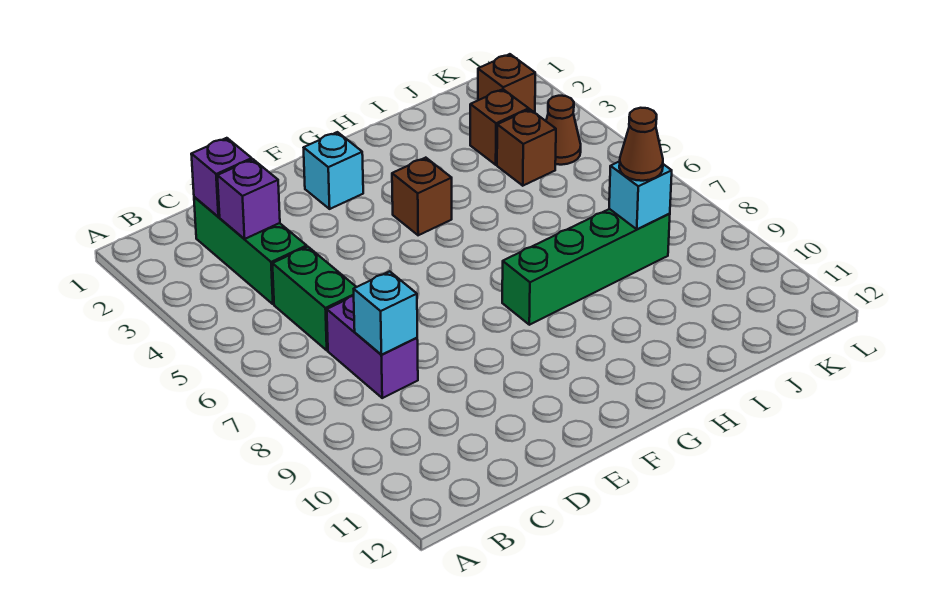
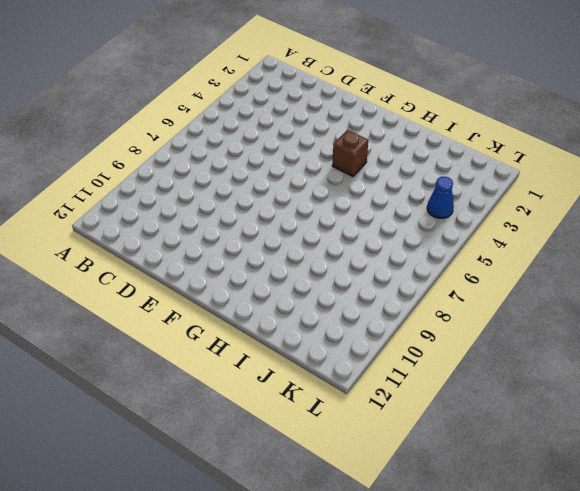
blue 1x1 cone [427,177,454,218] -> brown 1x1 cone [546,96,581,165]
none -> green 1x3 brick [194,197,307,304]
none -> green 1x2 brick [272,247,356,350]
none -> purple 1x2 brick [327,296,418,398]

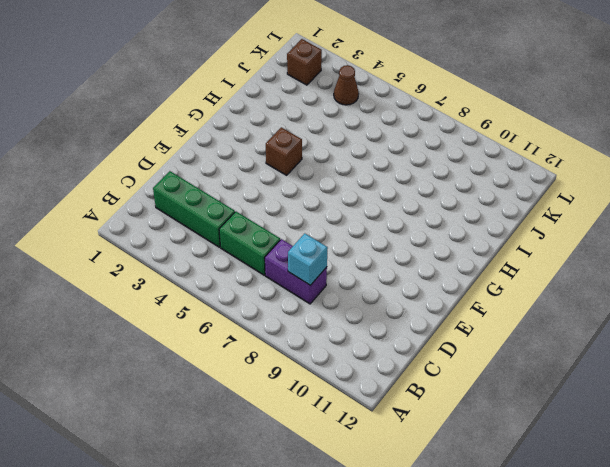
none -> cyan 1x1 brick [304,132,363,209]
none -> green 1x4 brick [502,209,670,325]
none -> brown 1x1 brick [470,89,529,165]

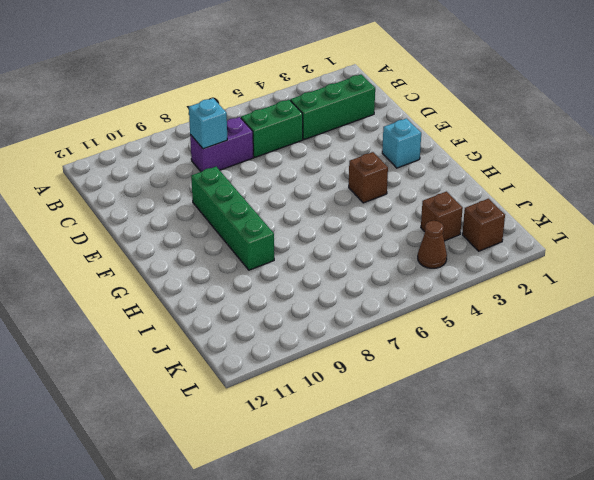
green 1x4 brick [191,167,274,270] -> green 1x4 brick moved to [502,209,670,325]
none -> brown 1x1 brick [497,109,556,186]
none -> purple 1x1 brick [191,138,252,217]
none -> purple 1x1 brick [217,159,280,239]

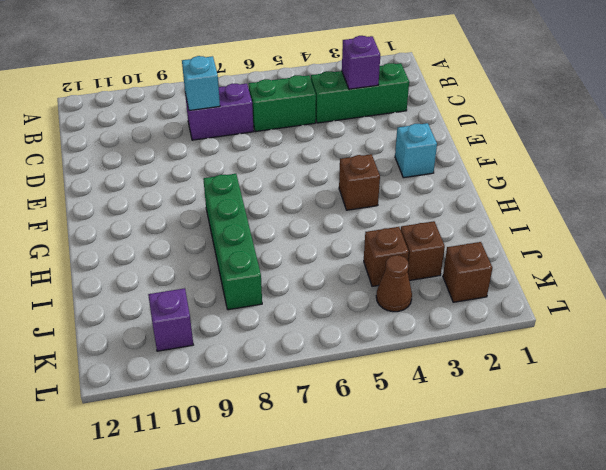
purple 1x1 brick [148,288,193,351] -> purple 1x1 brick moved to [191,138,252,217]
none -> cyan 1x1 brick [609,161,672,229]
none -> brown 1x1 cone [619,108,663,181]

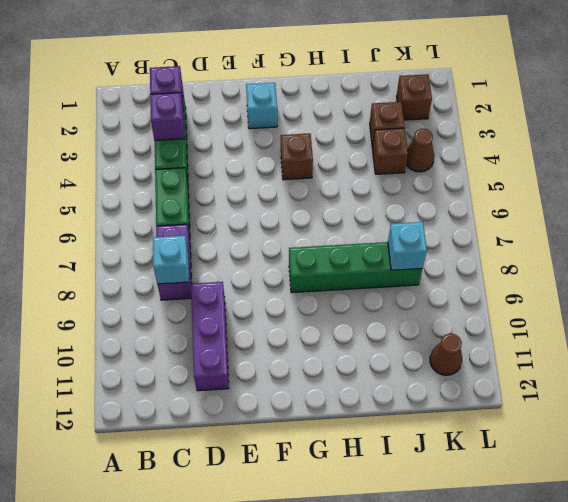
purple 1x3 brick [191,282,229,391] -> none
brown 1x1 cone [430,334,462,375] -> brown 1x1 cone moved to [619,108,663,181]

